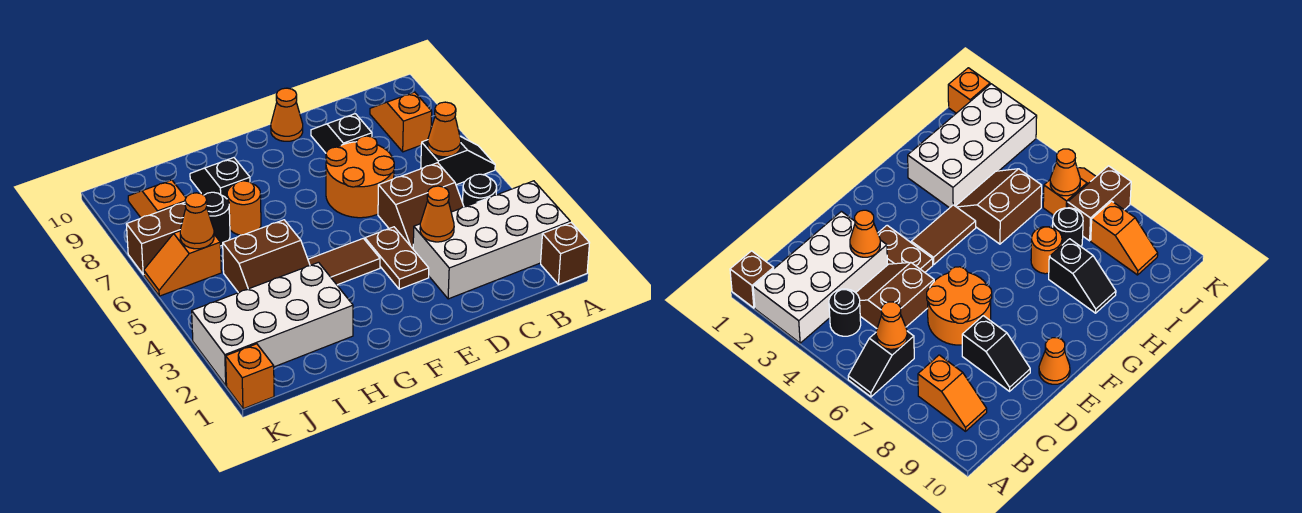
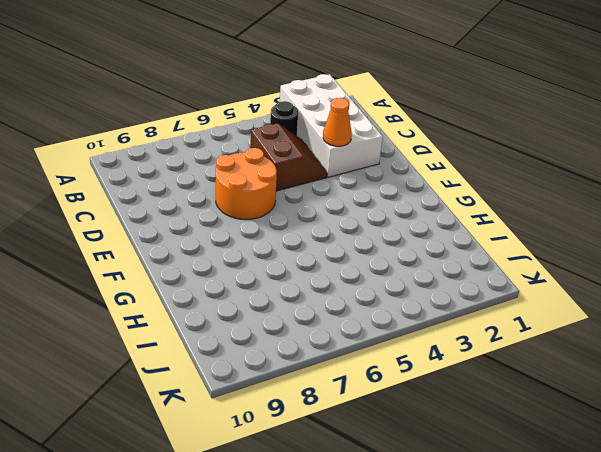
none -> brown 1x1 brick [541,223,589,285]
none -> black 1x2 slope [421,136,495,185]
none -> orange 1x2 slope [370,92,432,152]

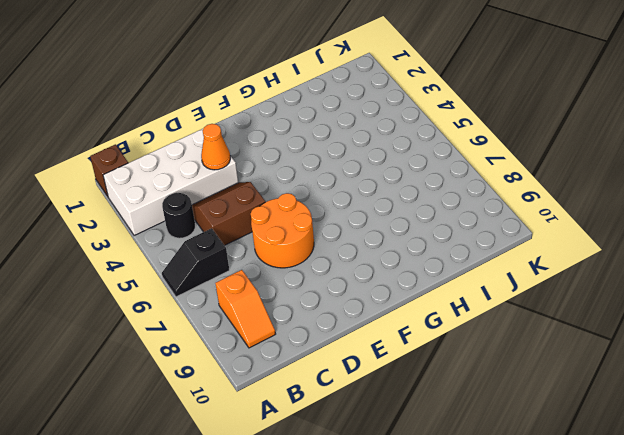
none -> black 1x2 slope [311,114,372,153]
none -> brown 1x2 plate [365,227,429,289]
none -> orange 1x1 cone [271,88,303,141]

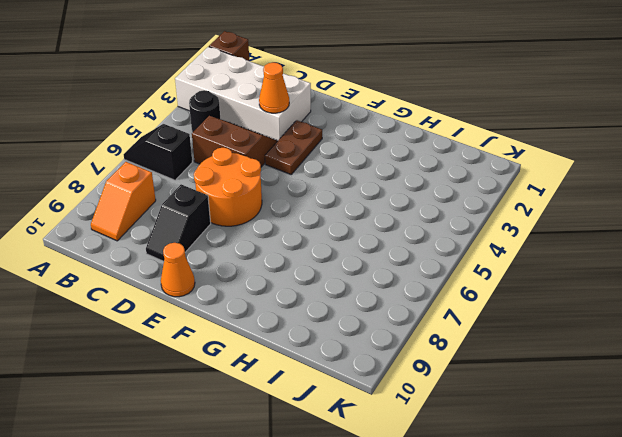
none -> brown 1x2 tile [308,238,380,285]
none -> white 2x4 brick [192,262,353,385]
none -> brown 2x2 slope [223,220,310,293]

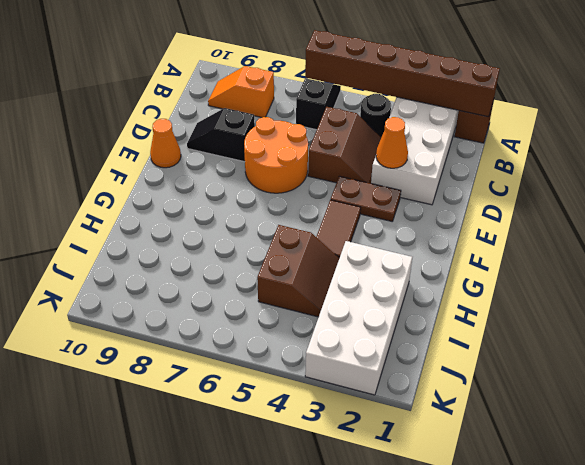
brown 1x6 brick [305,30,500,117] -> none
none -> orange 1x1 round brick [227,181,261,235]
none -> black 1x2 slope [190,158,250,199]
none -> black 1x1 round brick [204,192,230,246]

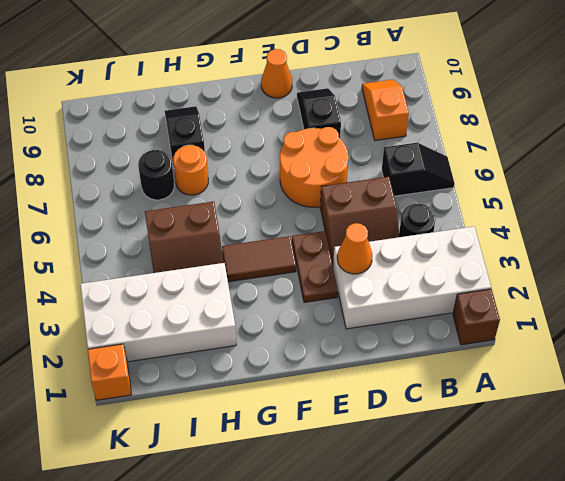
none -> orange 1x2 slope [144,231,221,296]
none -> brown 1x2 brick [126,202,186,275]
none -> orange 1x2 slope [128,180,186,218]

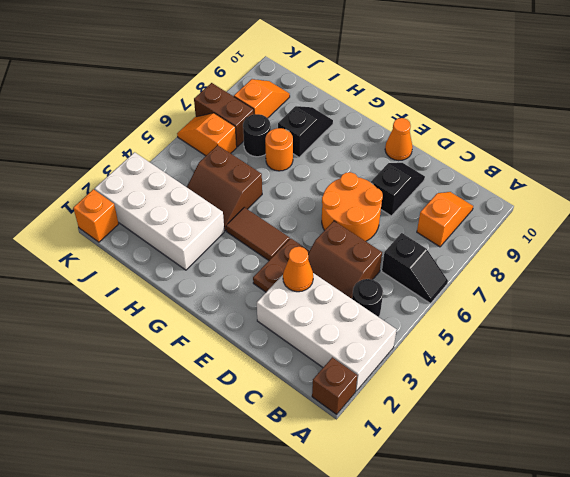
none -> orange 1x1 cone [428,102,461,157]
none -> orange 1x1 cone [180,193,214,249]

